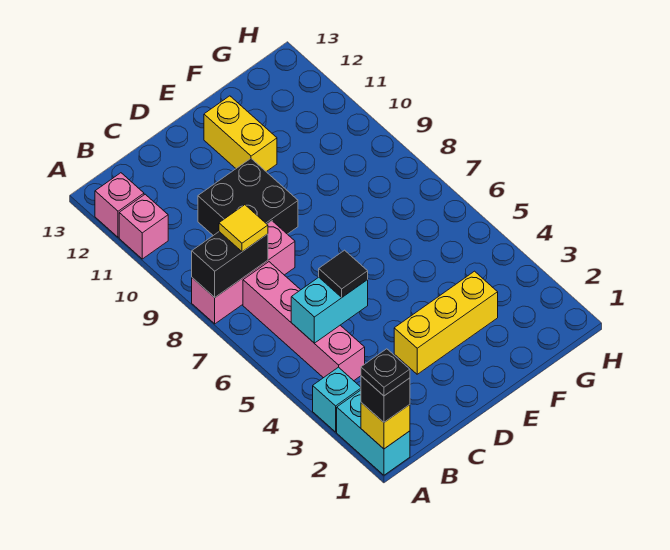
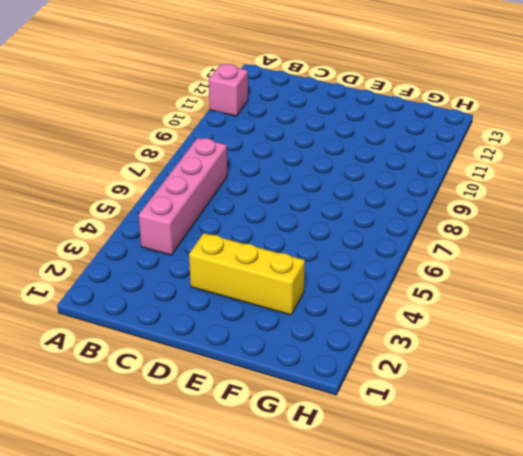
none -> cyan 1x2 brick [337,390,410,475]
none -> cyan 1x1 brick [313,367,361,432]
none -> pink 1x3 brick [192,221,295,324]

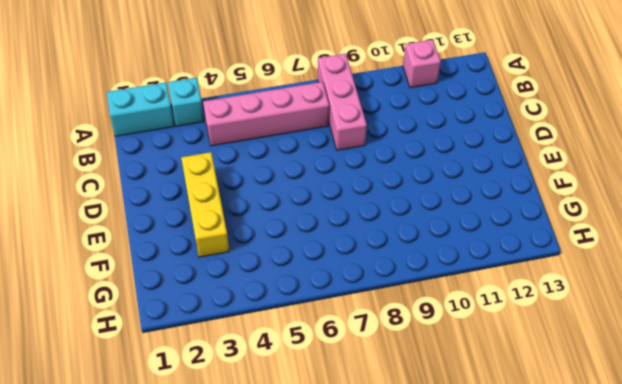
none -> pink 1x1 brick [95,173,144,237]
none -> black 2x2 brick [198,159,298,236]
none -> yellow 1x2 brick [204,96,277,172]

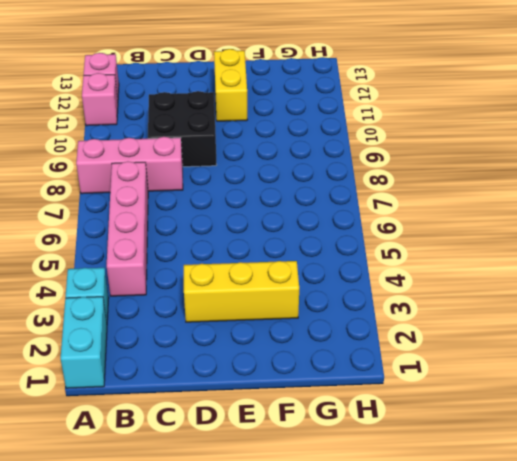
none -> yellow 1x1 brick [361,403,410,449]
none -> black 1x2 brick [192,232,268,297]
none -> cyan 1x2 brick [291,277,368,343]

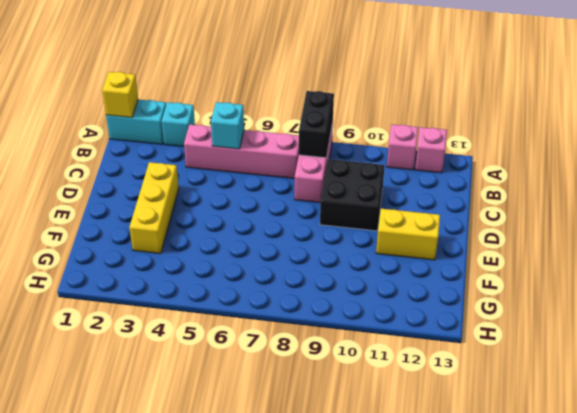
cyan 1x1 brick [211,102,244,149] -> cyan 1x2 brick [291,277,368,343]
none -> black 1x1 brick [361,376,410,422]
none -> yellow 1x1 tile [219,205,268,252]
none -> black 1x1 tile [319,250,368,297]

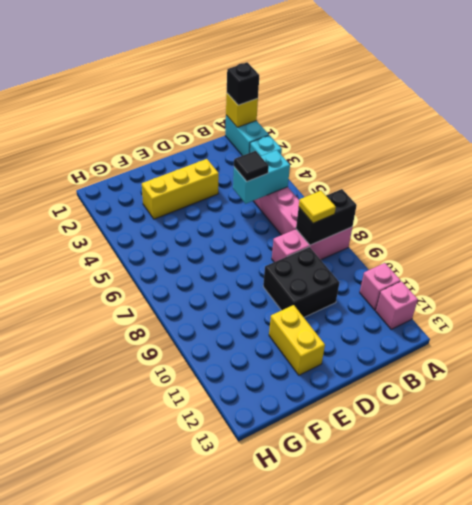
none -> black 1x1 plate [361,349,410,396]

